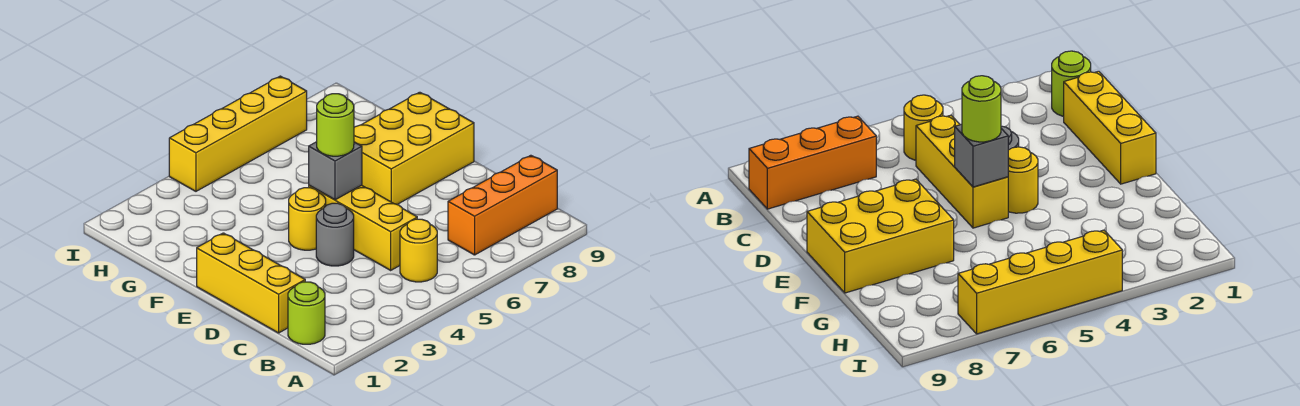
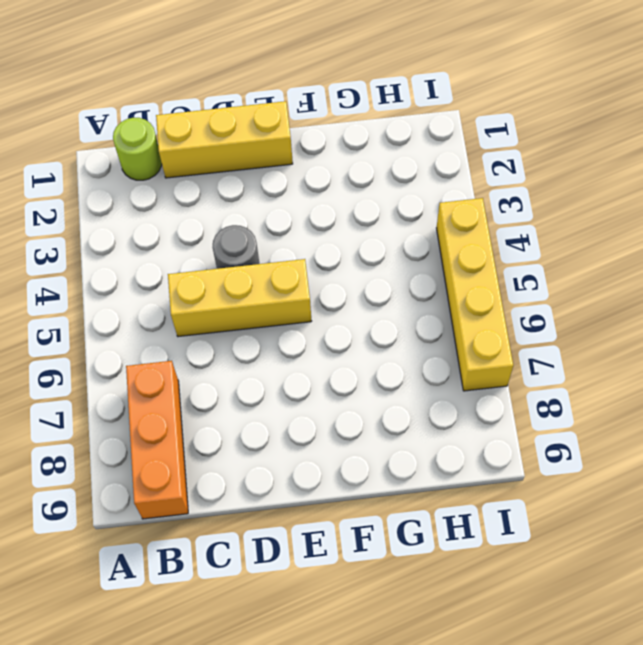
none -> yellow 1x1 round brick [400,219,437,282]
none -> yellow 1x1 round brick [289,188,326,250]

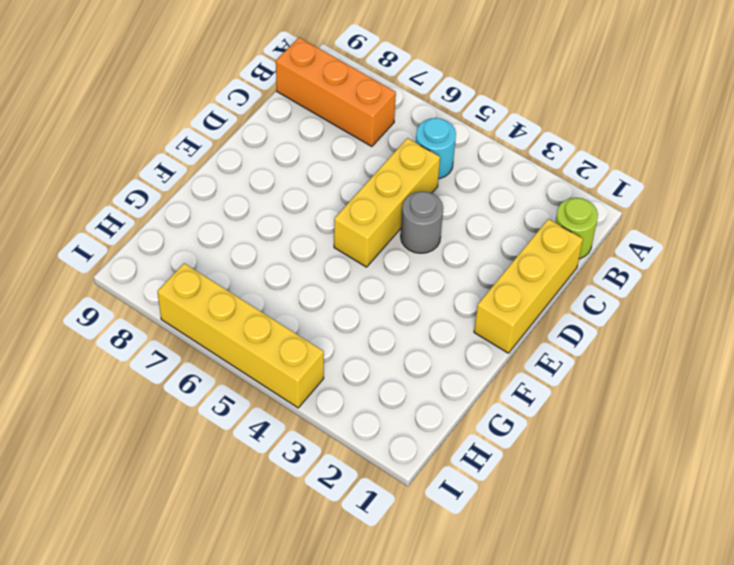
cyan 1x1 round brick [416,118,456,179] -> yellow 1x1 round brick [400,219,437,282]
none -> yellow 1x1 round brick [289,188,326,250]
none -> yellow 2x3 brick [354,92,474,205]

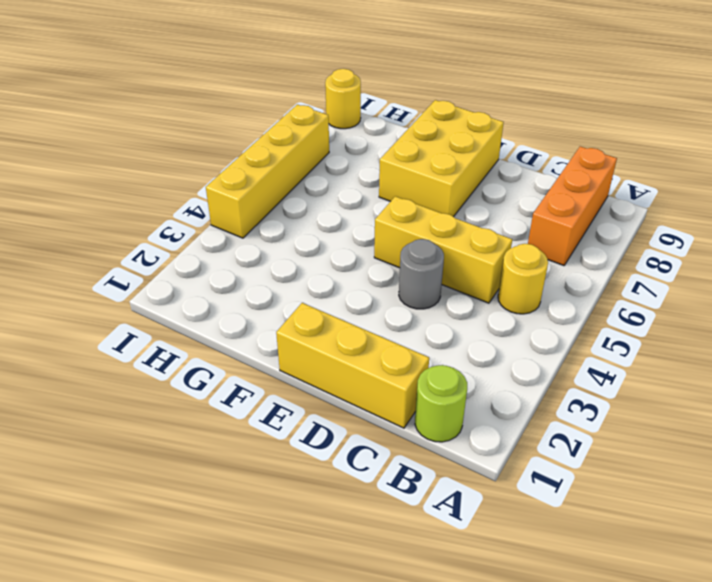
yellow 1x1 round brick [325,69,361,129] -> yellow 1x1 round brick moved to [289,188,326,250]
none -> grey 1x1 brick [309,142,362,200]
none -> lime 1x1 round brick [317,94,354,156]

